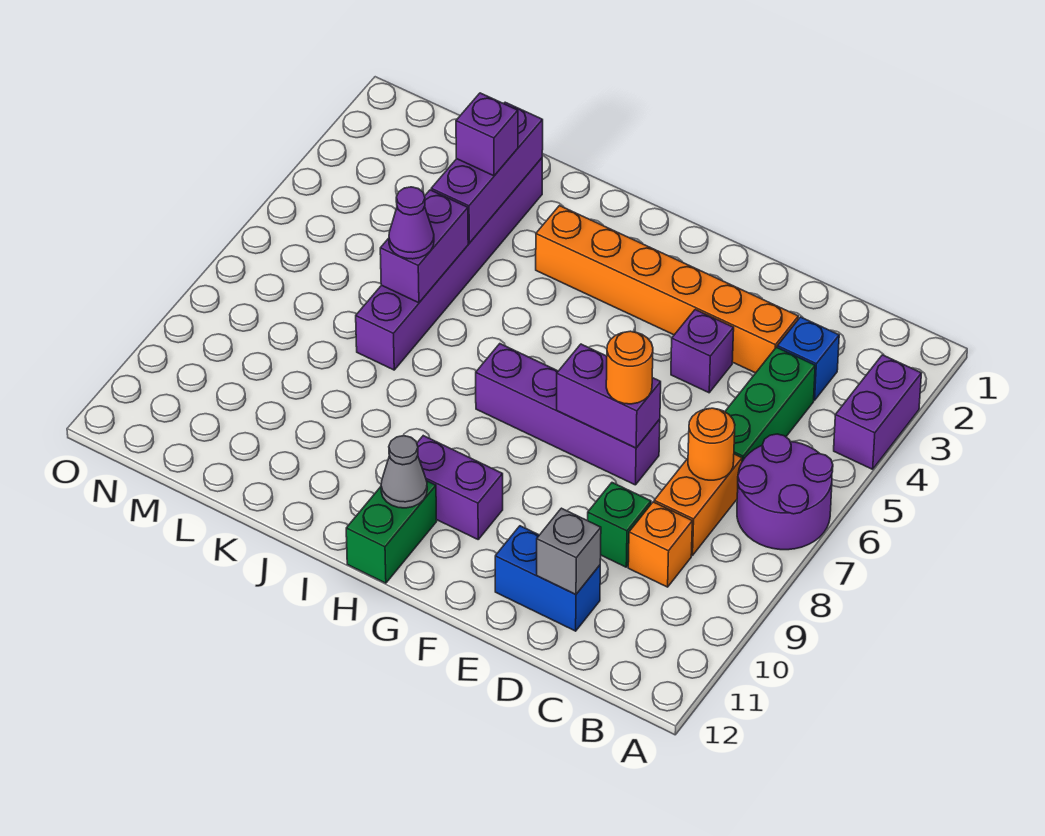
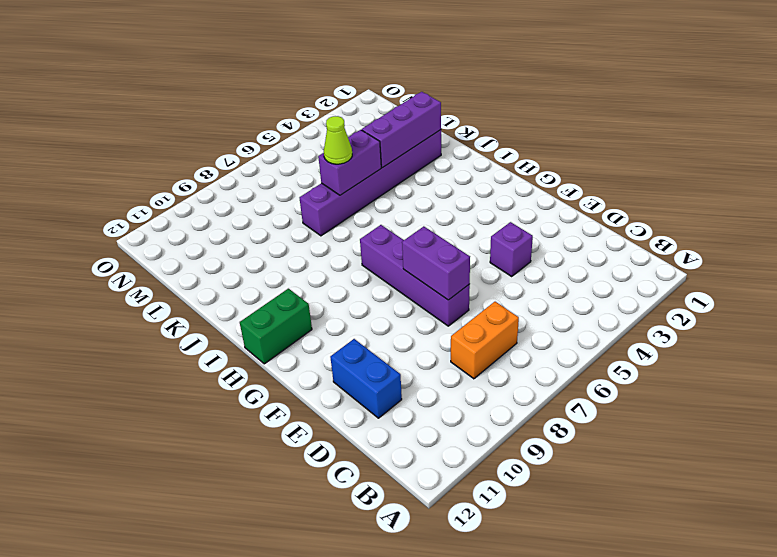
lime 1x1 cone [324,116,352,164] -> purple 1x1 cone [389,187,434,259]
none -> purple 1x2 brick [834,355,921,469]
none -> purple 2x2 round brick [737,434,833,550]
none -> blue 1x1 brick [777,317,839,400]

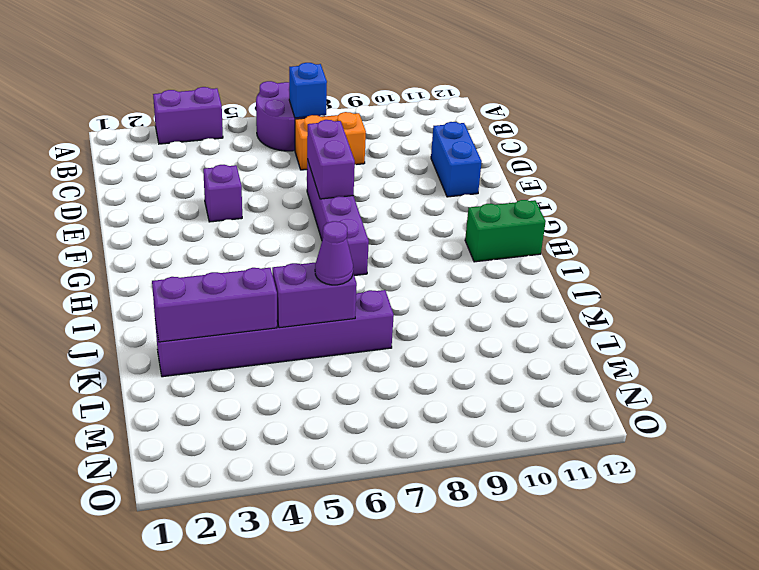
blue 1x1 brick [289,63,327,118] -> blue 1x1 brick moved to [777,317,839,400]
none -> green 1x3 brick [725,347,815,461]
none -> orange 1x1 brick [628,502,692,587]
none -> orange 1x6 brick [536,206,798,373]

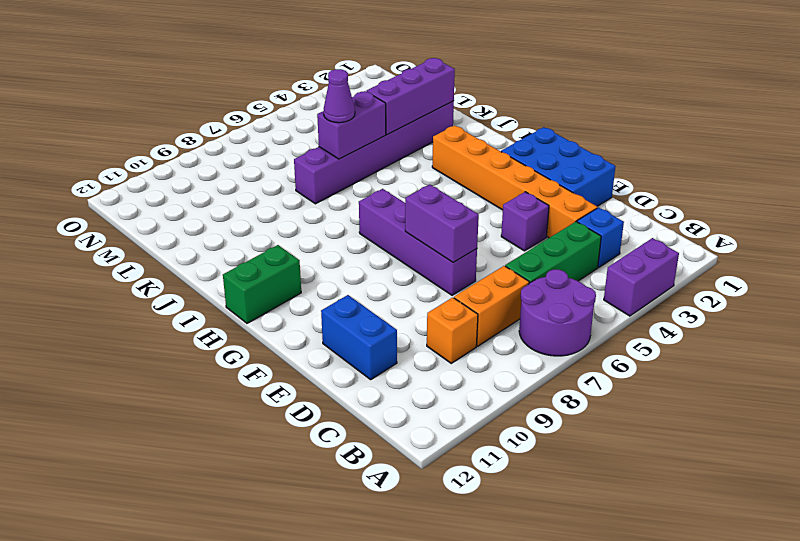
blue 2x3 brick [501,127,616,206] -> none
none -> green 1x1 brick [588,483,651,567]
none -> purple 1x2 brick [417,436,503,539]
none -> orange 1x1 round brick [688,408,735,480]

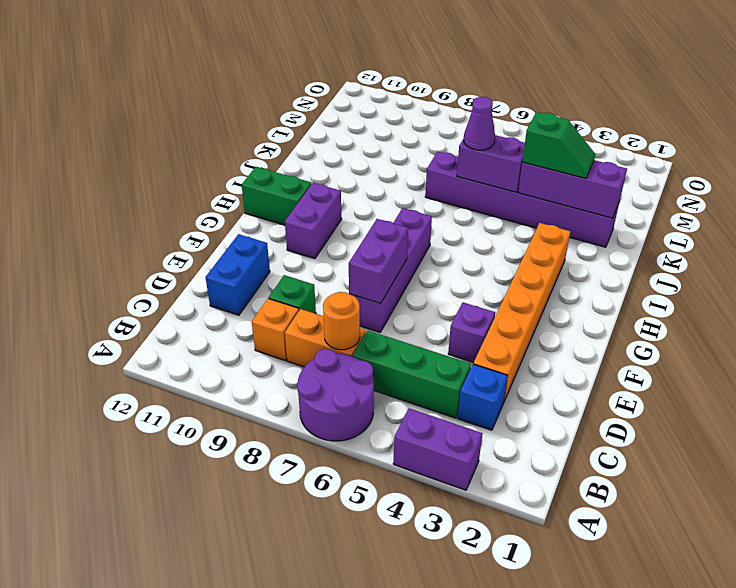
green 1x2 slope [522,112,595,179] -> purple 1x1 brick [456,93,518,176]
none -> grey 1x1 brick [537,508,601,595]
none -> grey 1x1 cone [381,436,427,508]
none -> orange 1x1 round brick [606,331,653,404]

